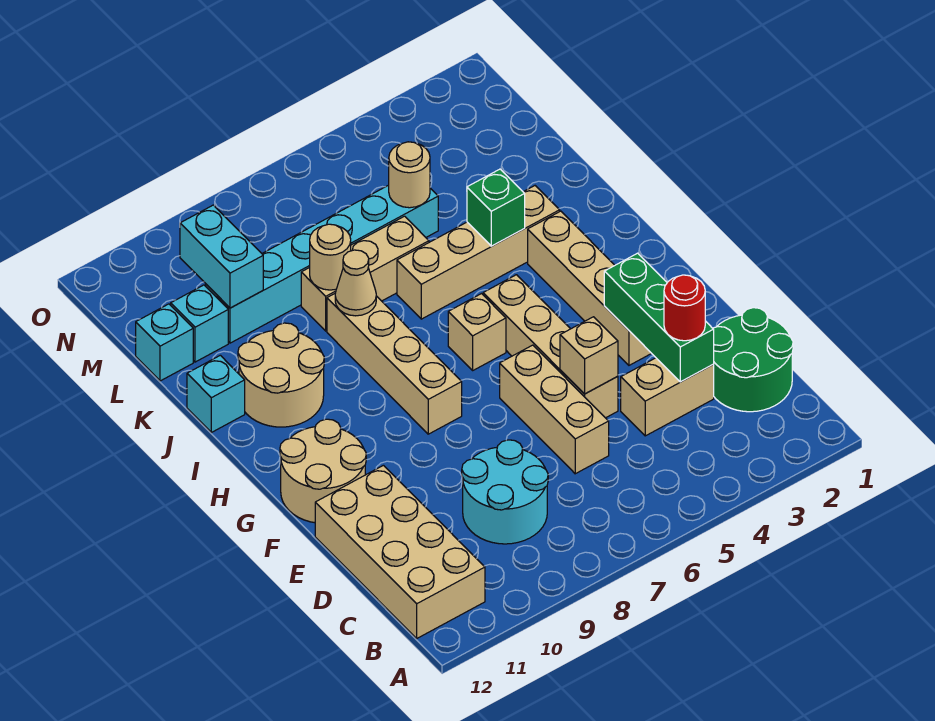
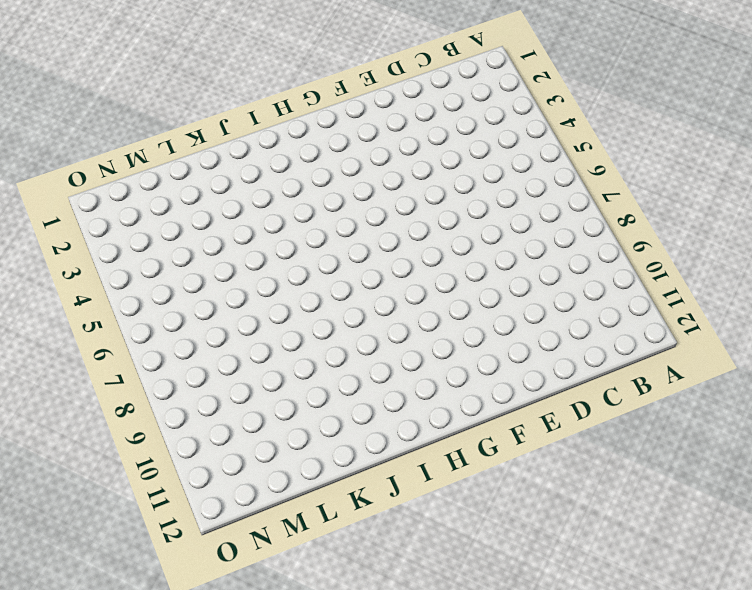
none -> tan 2x4 brick [315,465,485,638]
none -> green 2x2 round brick [713,308,793,412]
none -> cyan 2x2 round brick [462,440,548,544]

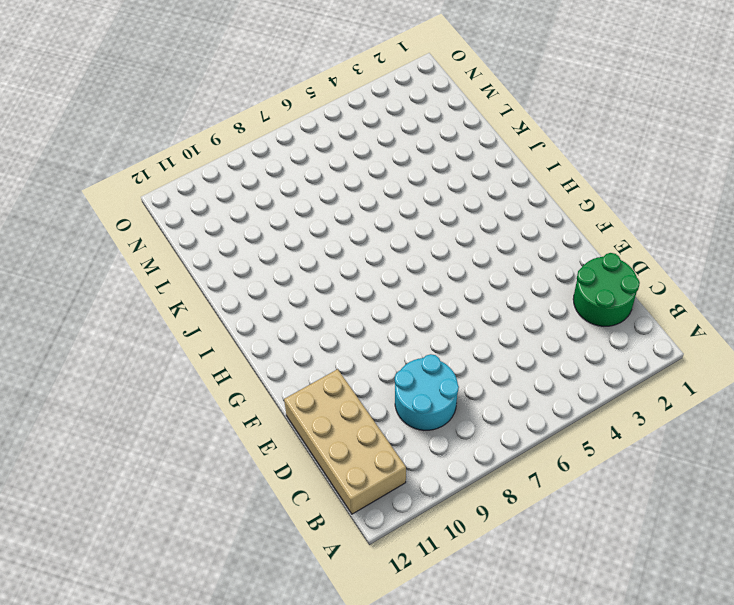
none -> tan 1x2 brick [621,358,714,436]
none -> tan 1x3 brick [500,345,609,474]
none -> tan 1x4 brick [483,275,618,418]

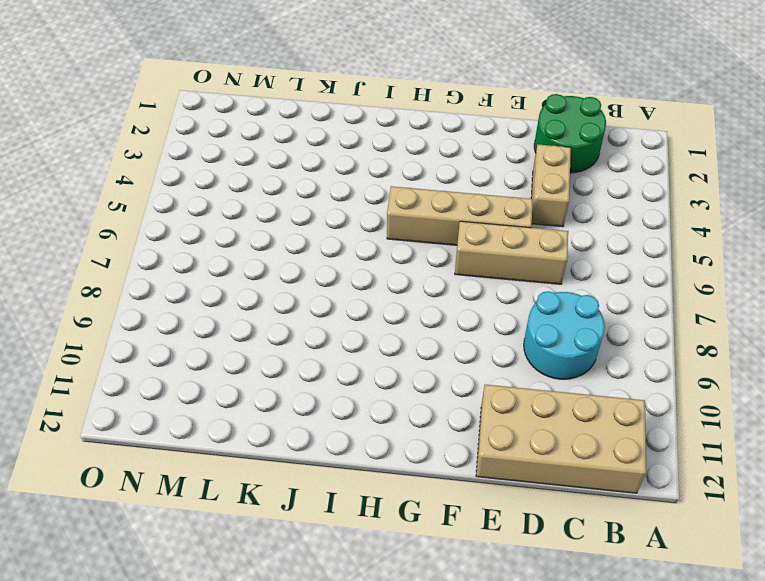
none -> tan 1x4 brick [528,211,652,365]
none -> tan 2x2 round brick [280,419,366,523]
none -> tan 1x4 brick [327,294,462,434]

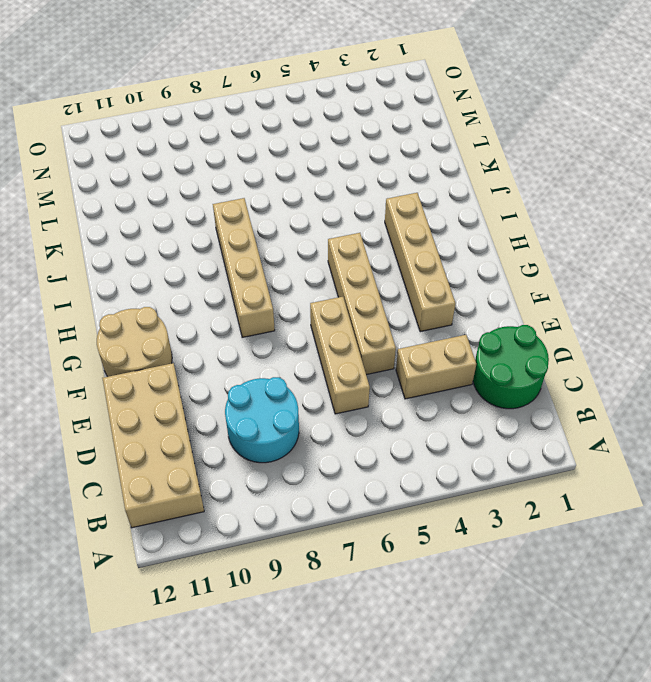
none -> tan 1x1 brick [448,294,506,370]
none -> tan 2x2 round brick [238,323,324,427]
none -> tan 1x4 brick [397,186,560,319]

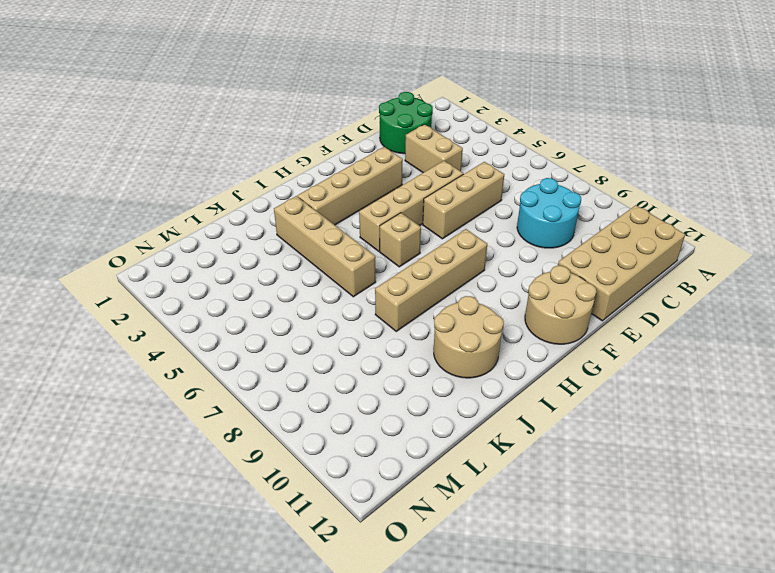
none -> cyan 1x1 brick [187,355,245,432]
none -> tan 1x3 brick [301,216,429,331]
none -> cyan 1x6 brick [206,185,438,343]

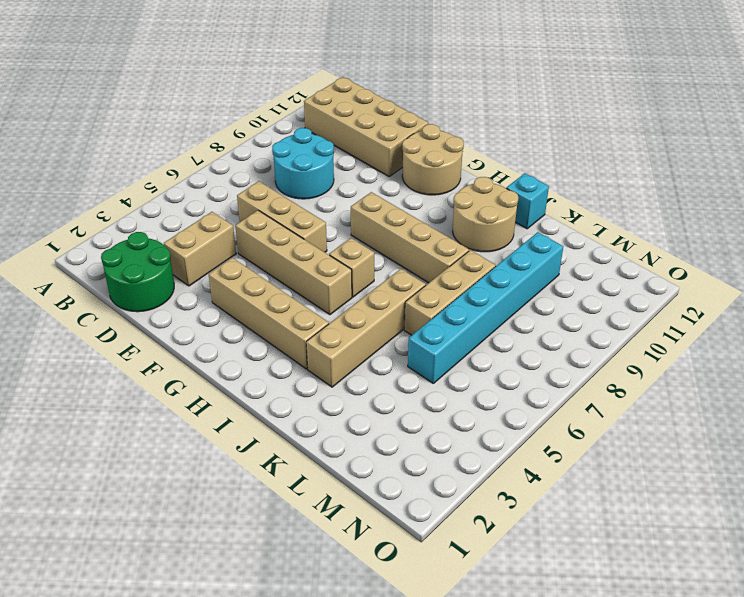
none -> cyan 1x1 brick [171,285,228,362]
none -> cyan 1x1 brick [136,304,193,381]
none -> green 1x3 brick [604,253,714,382]

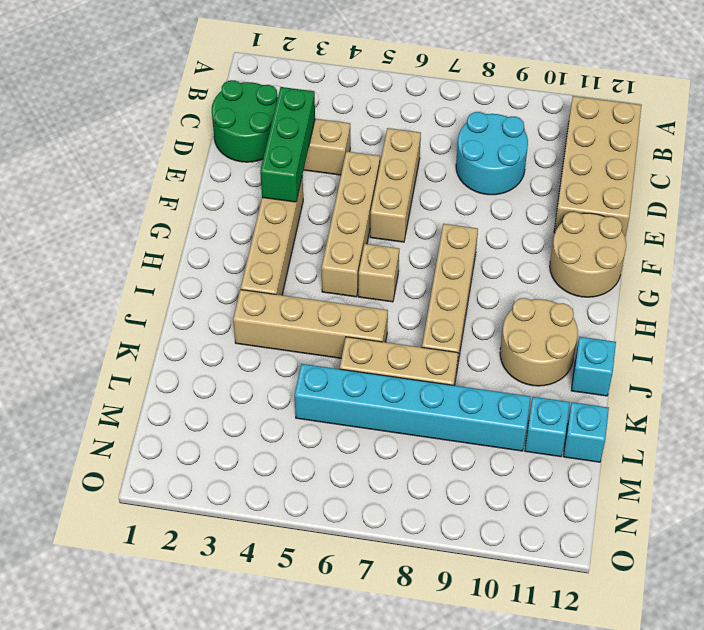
none -> tan 1x1 brick [560,317,618,394]
none -> green 1x1 brick [467,169,525,246]
none -> tan 1x1 cone [335,250,376,316]

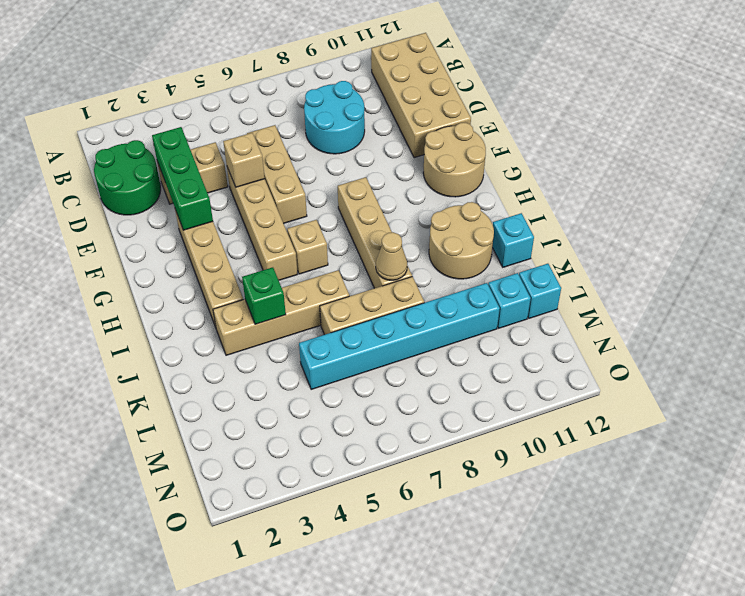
none -> tan 1x1 round brick [310,224,351,290]
none -> tan 1x1 round brick [389,142,430,208]
none -> cyan 1x2 brick [180,205,263,308]

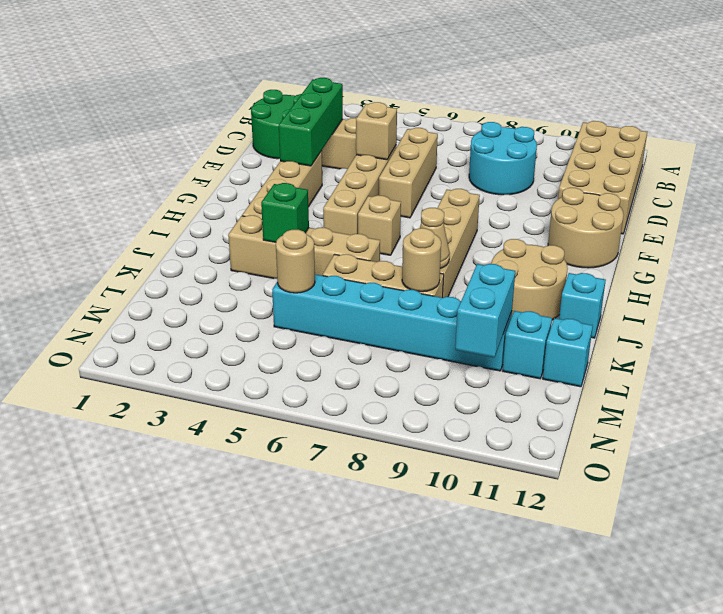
none -> red 1x1 round brick [664,275,705,341]

